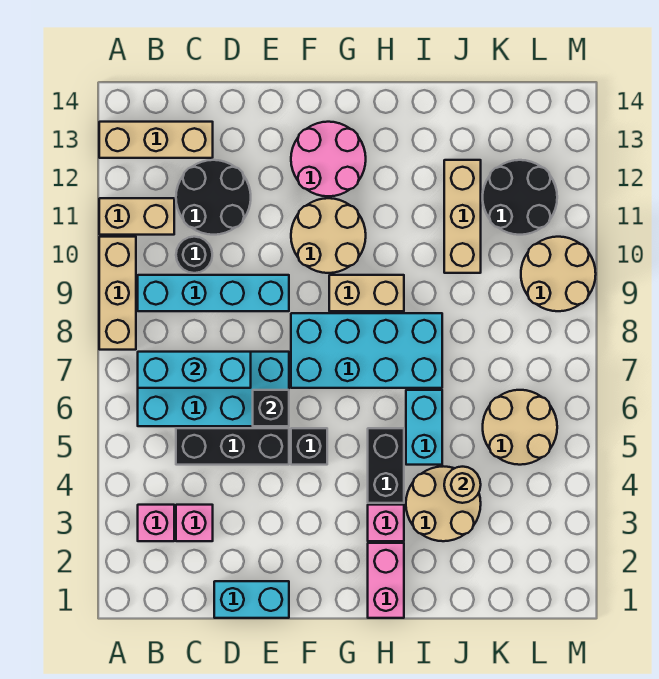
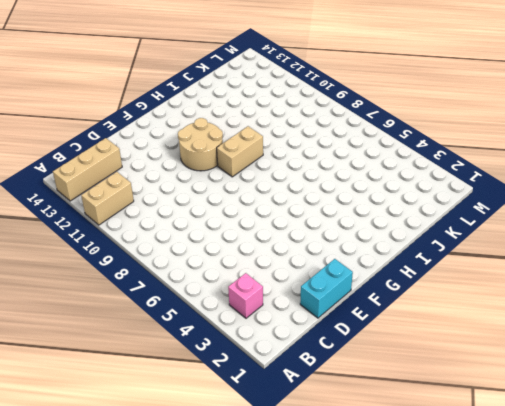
none -> tan 1x3 brick [99,237,136,350]
none -> cyan 2x4 brick [138,352,289,426]
none -> cyan 1x4 brick [138,275,289,311]

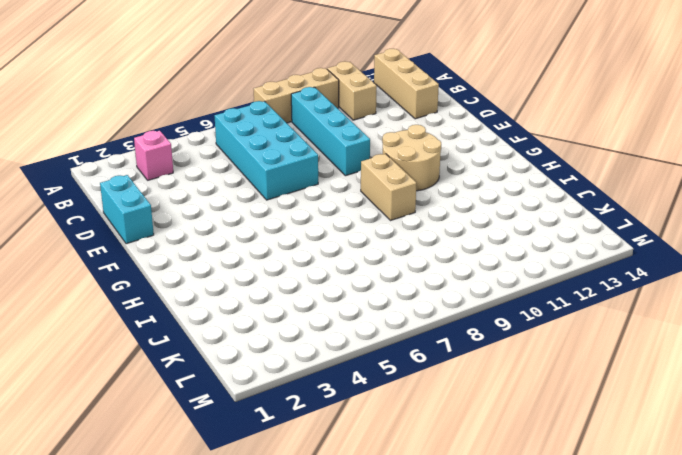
none -> pink 1x1 brick [176,505,213,541]
none -> black 1x3 brick [176,428,289,465]
none -> black 1x1 round brick [176,237,212,273]

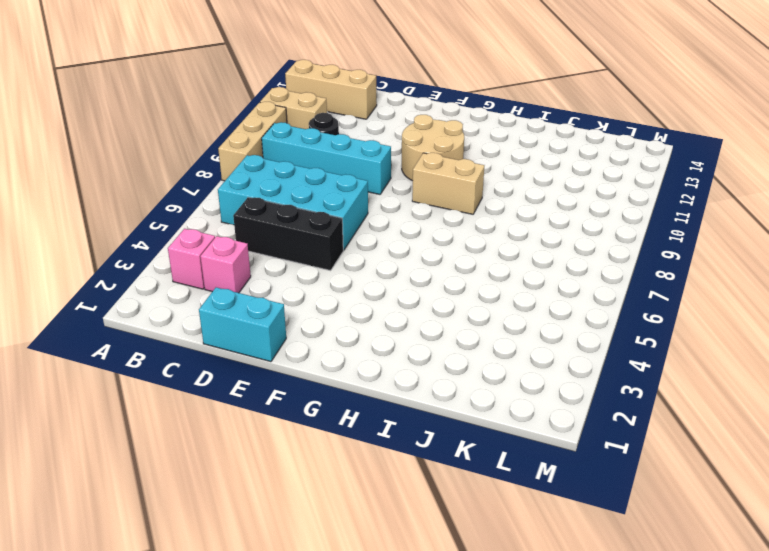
none -> black 2x2 round brick [176,160,251,235]
none -> black 1x1 brick [291,428,327,465]
none -> cyan 2x4 brick [291,313,442,388]

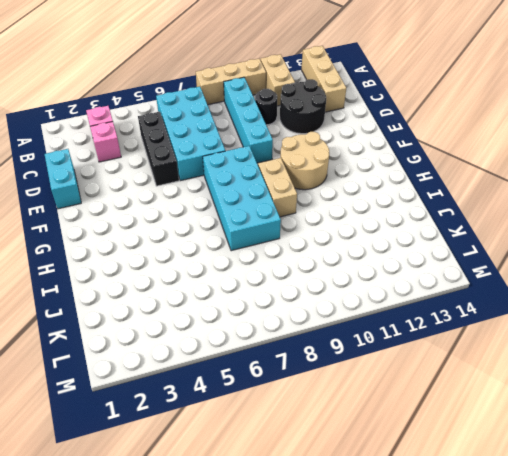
none -> black 1x1 brick [291,428,327,465]
none -> pink 2x2 round brick [291,122,366,196]
none -> pink 1x2 brick [368,543,404,618]

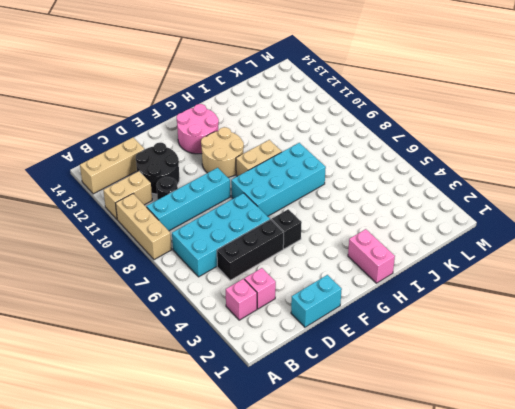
none -> pink 1x1 brick [368,505,404,541]
none -> black 1x2 brick [368,428,404,503]
none -> tan 2x2 round brick [406,466,481,541]

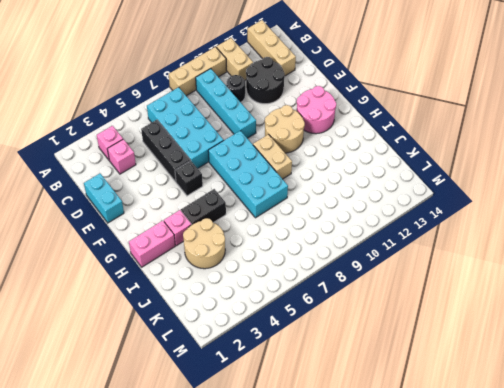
none -> cyan 1x2 brick [406,390,442,465]
none -> tan 1x3 brick [444,160,481,273]
none -> tan 2x2 round brick [483,390,557,465]

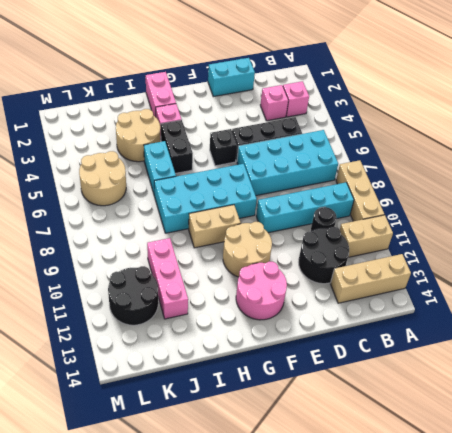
pink 1x3 brick [147,238,188,319] -> tan 1x3 brick [444,160,481,273]
none -> tan 2x2 round brick [521,237,596,311]
none -> cyan 1x3 brick [138,352,251,388]
none -> black 1x1 brick [253,390,289,426]

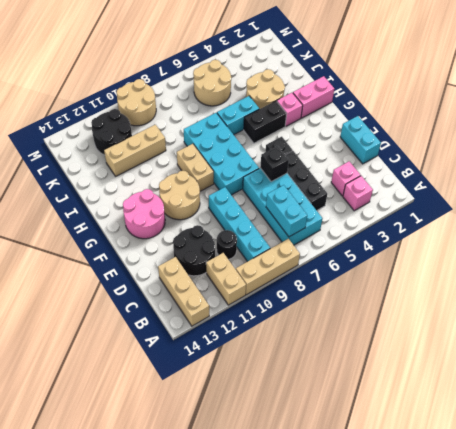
cyan 1x2 brick [266,185,307,237] -> cyan 1x3 brick [138,352,251,388]
none -> tan 1x1 round brick [444,467,481,503]

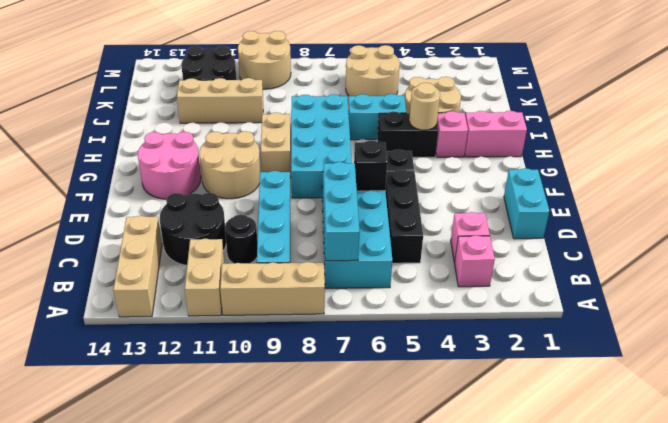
tan 1x1 round brick [409,83,440,130] -> tan 1x1 round brick moved to [444,467,481,503]

